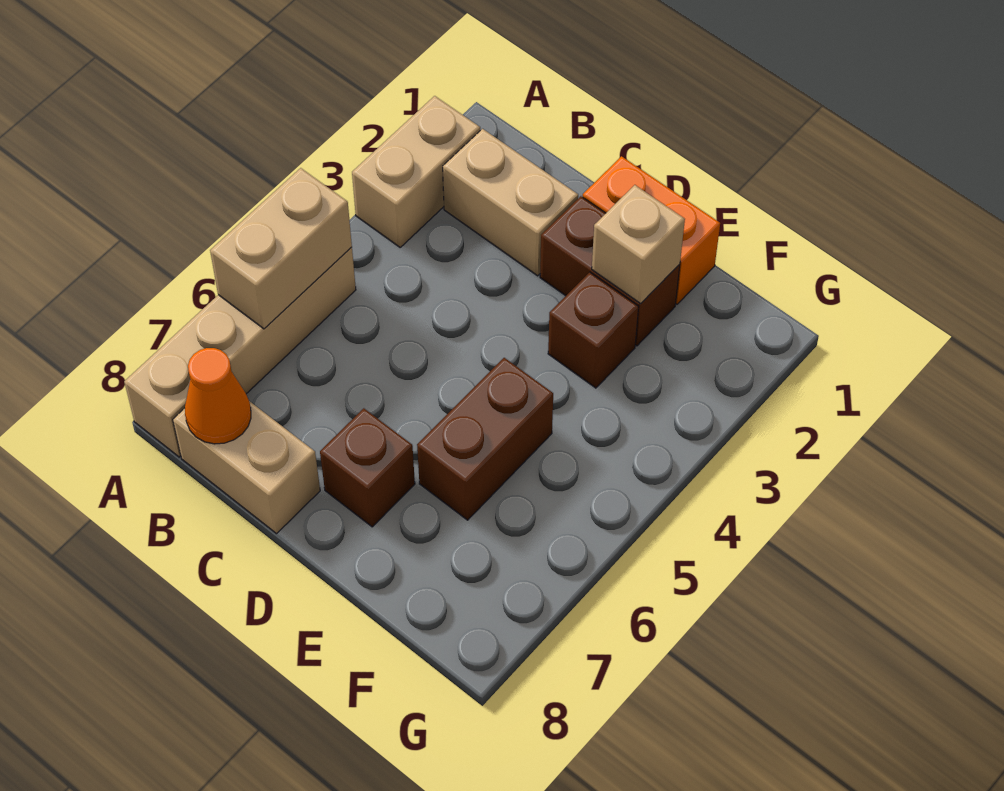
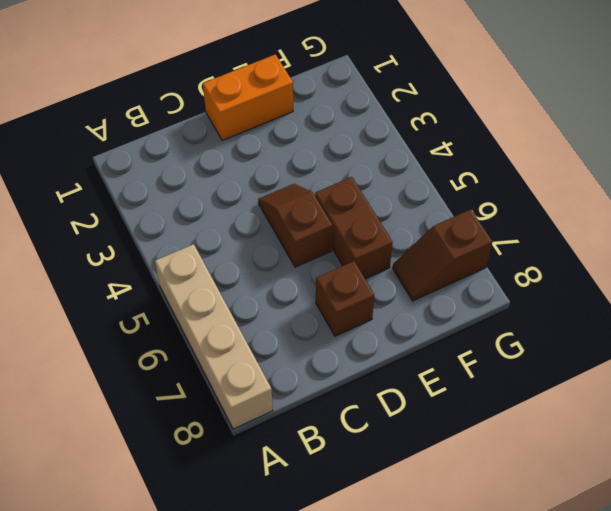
brown 1x2 slope [258,184,333,267] -> none
brown 1x2 slope [393,209,492,301] -> none
none -> tan 1x2 brick [352,96,480,247]
none -> tan 1x2 brick [443,129,578,276]
none -> tan 1x2 brick [173,401,320,534]

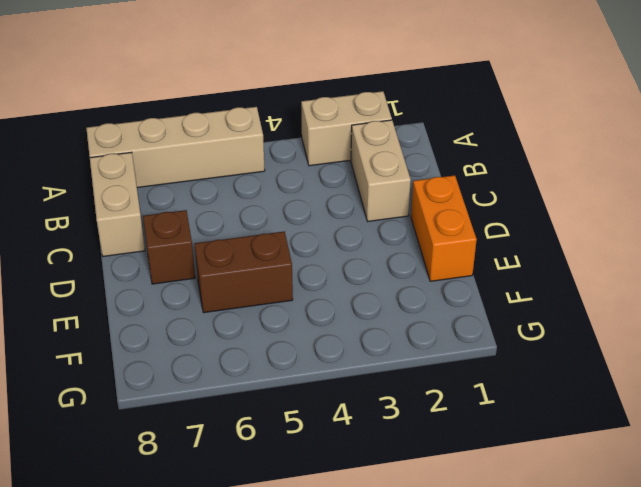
none -> brown 1x2 brick [540,196,680,346]
none -> brown 1x1 brick [548,272,639,388]
none -> tan 1x2 brick [210,168,352,329]

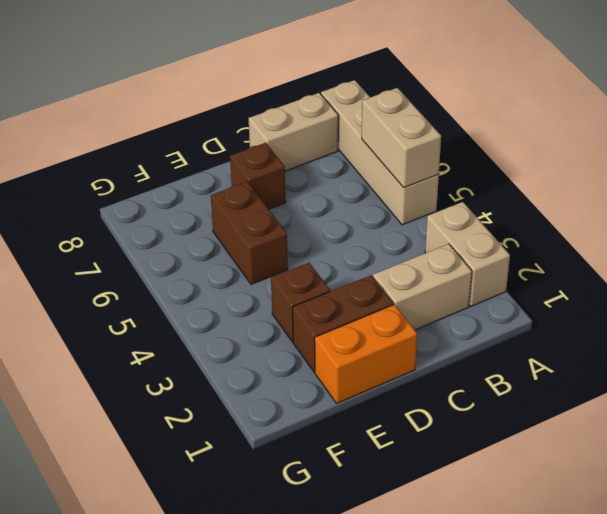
none -> orange 1x1 cone [185,348,251,444]
none -> tan 1x1 brick [592,185,685,303]

